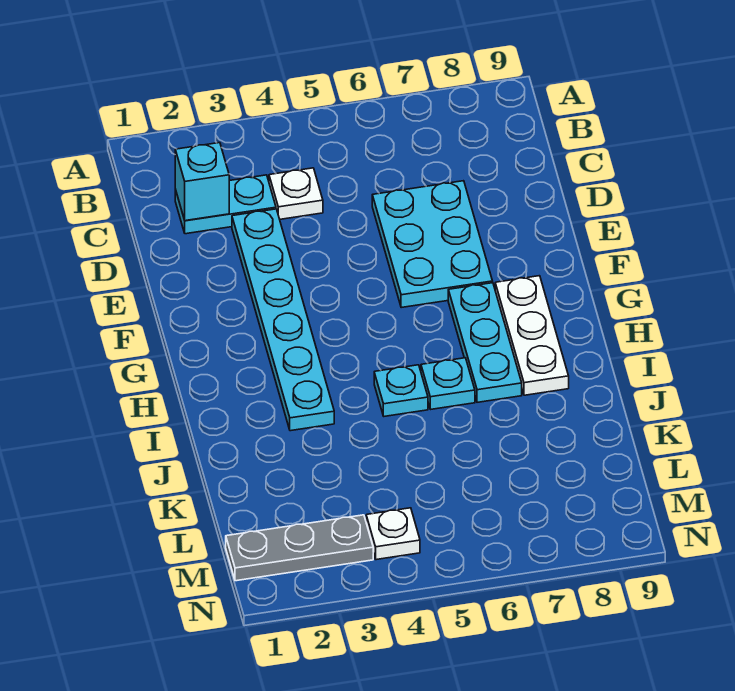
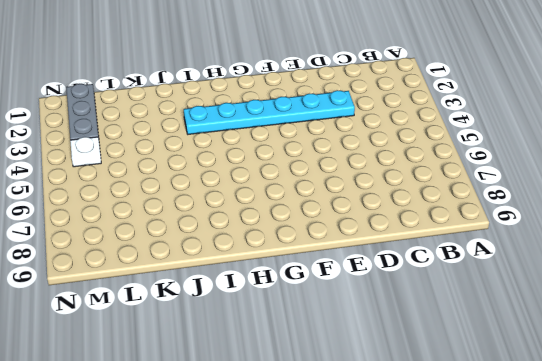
none -> cyan 1x2 plate [175,175,276,234]
none -> white 1x1 plate [269,168,323,219]

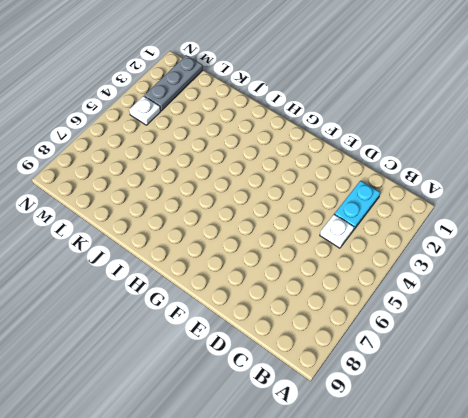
none -> cyan 1x6 plate [232,209,334,431]
none -> cyan 2x3 plate [372,181,493,308]

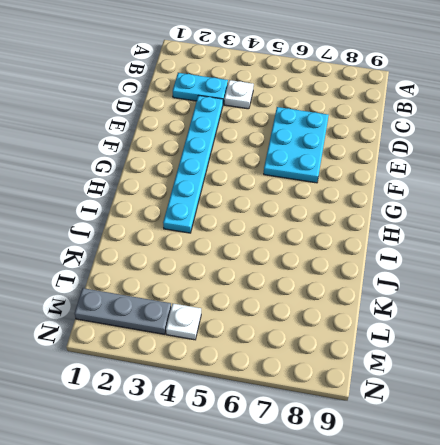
none -> cyan 1x3 plate [448,283,522,402]
none -> white 1x3 plate [495,276,569,395]

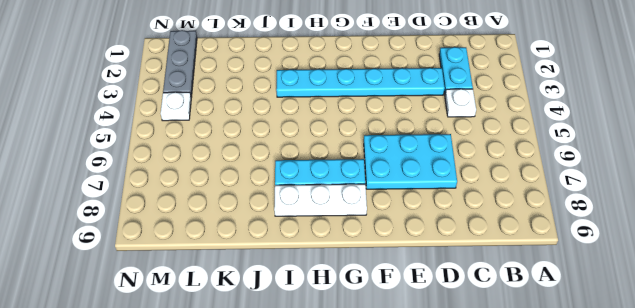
none -> cyan 1x1 plate [374,365,428,416]
none -> cyan 1x1 plate [421,358,475,409]

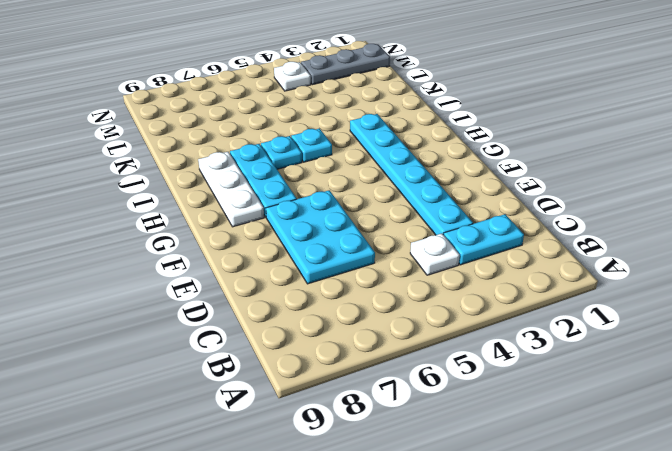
none -> cyan 1x1 brick [175,143,229,221]

